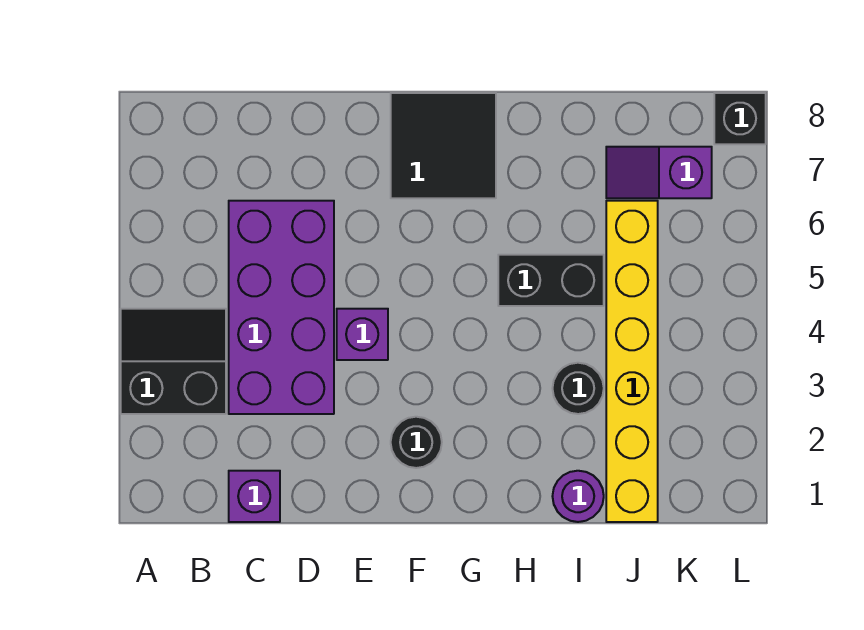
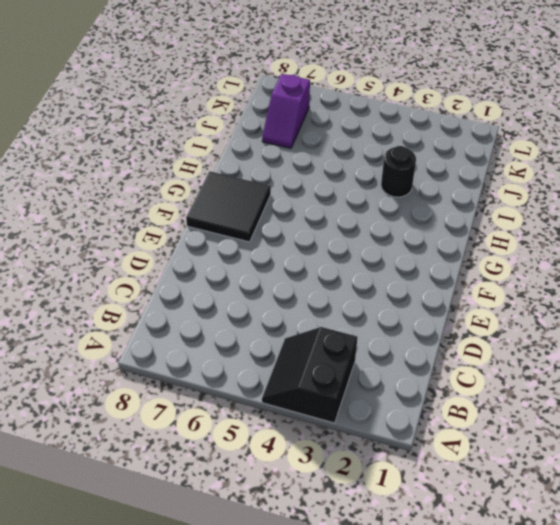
none -> purple 1x1 brick [229,471,280,522]
none -> purple 2x4 brick [229,201,334,414]
none -> purple 1x1 brick [337,309,388,360]

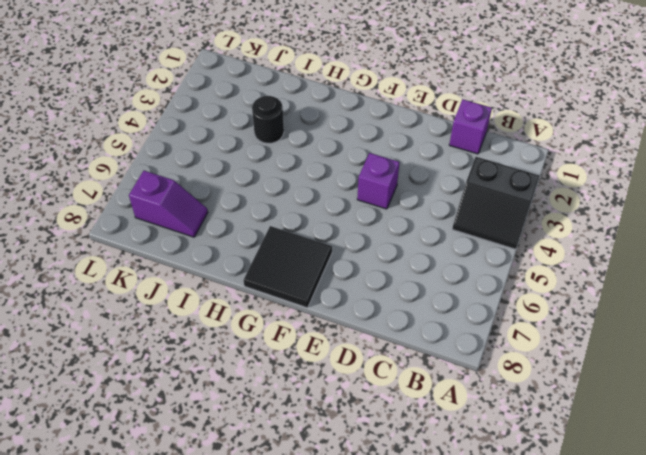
none -> purple 2x4 brick [229,201,334,414]
none -> black 1x1 round brick [391,417,442,468]
none -> black 1x2 brick [498,255,604,306]

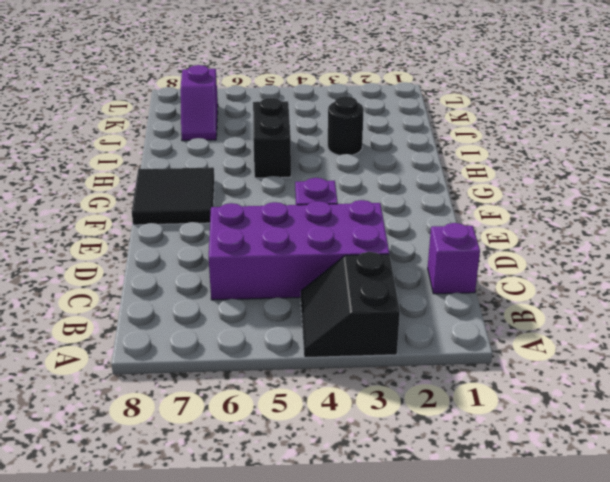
none -> black 1x1 round brick [391,417,442,468]
none -> purple 1x1 round brick [552,471,604,522]
none -> yellow 1x6 brick [606,201,658,522]

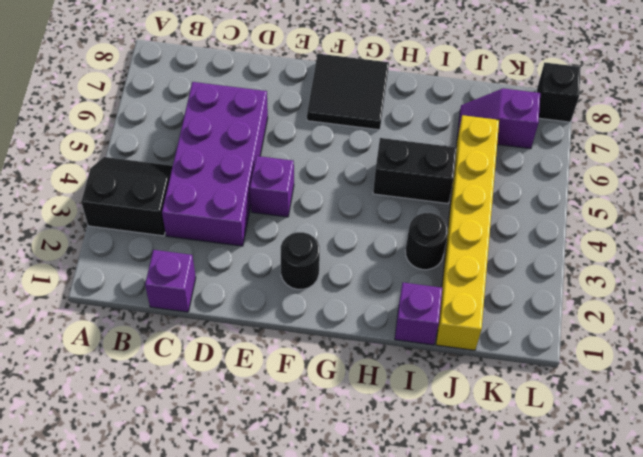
purple 1x1 brick [395,283,442,345] -> purple 1x1 round brick [552,471,604,522]

